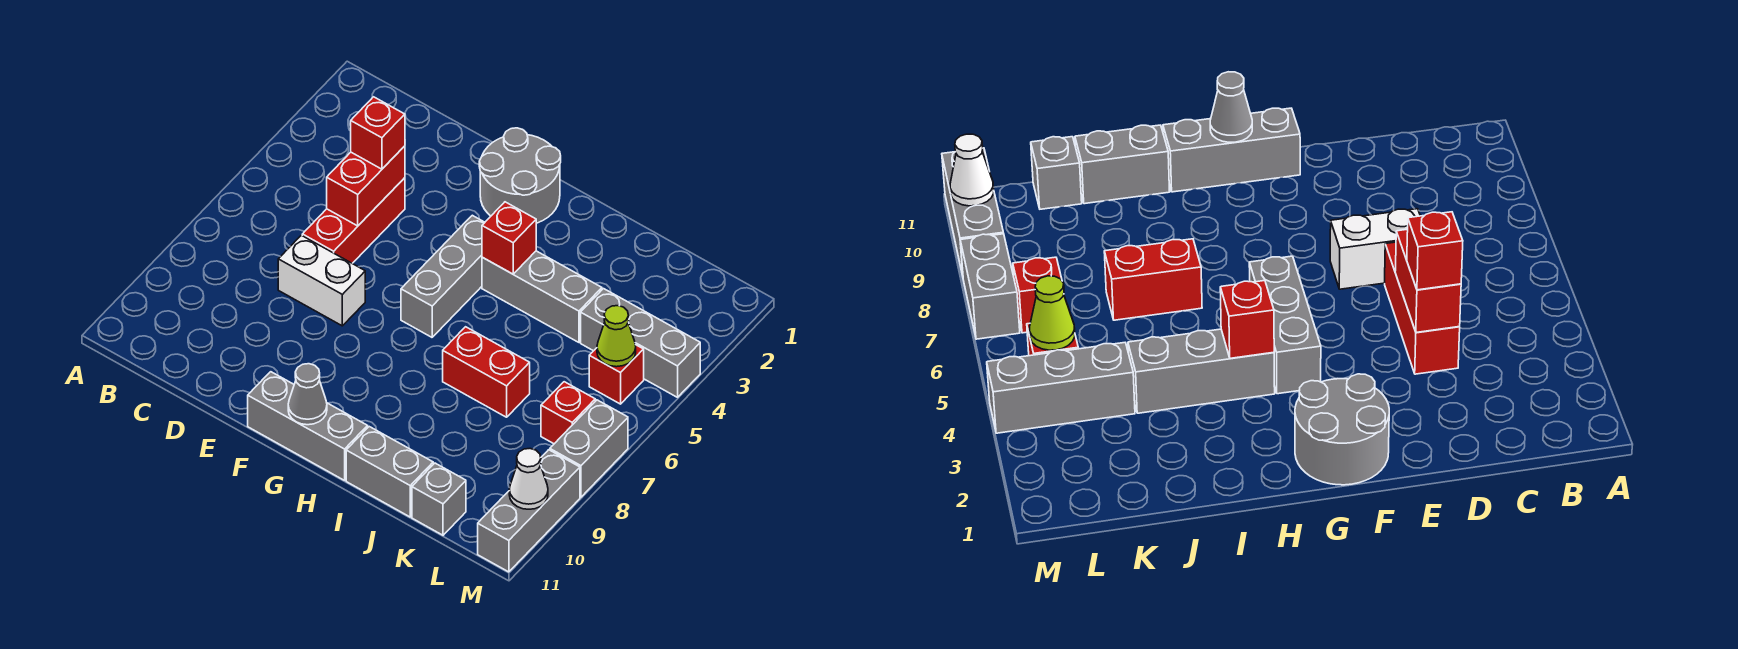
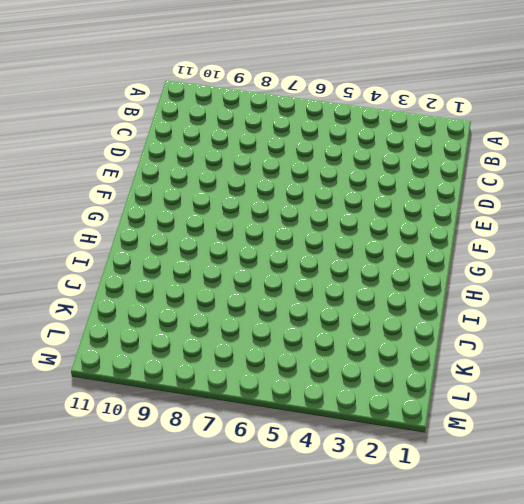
none -> red 1x3 brick [302,178,405,263]
none -> white 1x2 brick [278,235,365,326]
none -> grey 2x2 round brick [479,128,561,223]

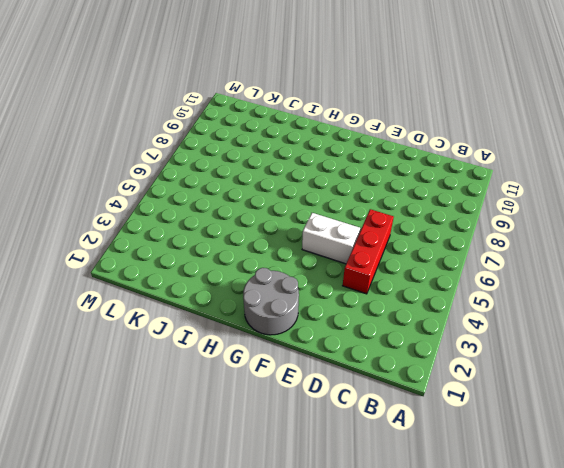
white 1x2 brick [302,213,360,264] -> white 1x2 brick moved to [278,235,365,326]
none -> grey 1x3 brick [248,372,368,480]
none -> grey 1x3 brick [401,215,485,337]
none -> grey 1x3 brick [482,251,602,342]

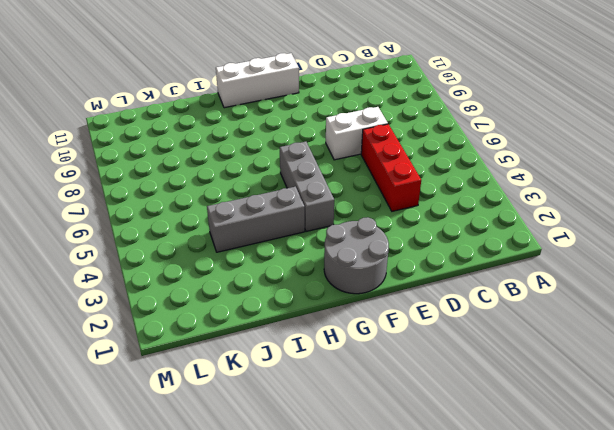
white 1x3 brick [216,53,299,108] -> grey 1x3 brick [248,372,368,480]
none -> red 1x2 brick [443,327,530,417]
none -> grey 1x2 brick [346,427,433,517]
none -> grey 1x3 brick [581,289,700,397]

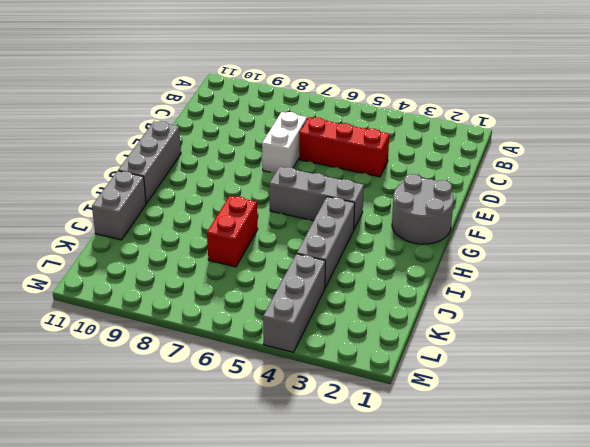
none -> grey 1x1 brick [412,463,466,535]
none -> red 1x1 brick [589,345,644,404]
none -> red 1x1 brick [541,382,595,444]

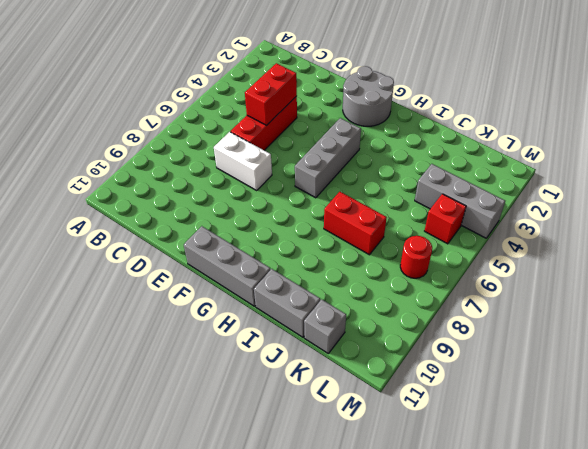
red 1x1 round brick [400,236,432,278] -> red 1x1 brick [541,382,595,444]
none -> grey 1x3 brick [482,251,602,342]
none -> grey 1x2 brick [550,400,628,497]
none -> grey 1x3 brick [478,450,580,572]

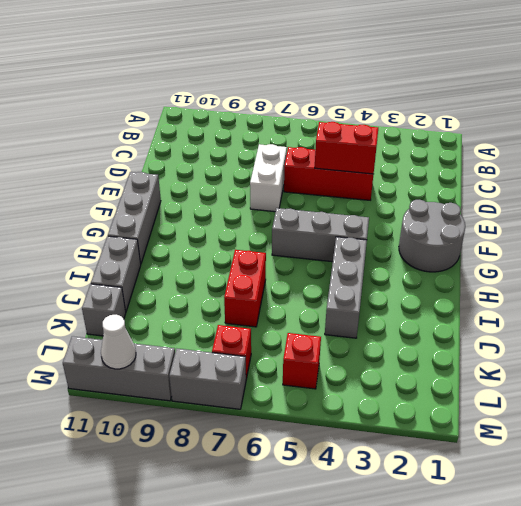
none -> grey 1x3 brick [581,289,700,397]
none -> grey 1x1 cone [288,364,327,425]
none -> red 1x1 brick [482,202,536,274]

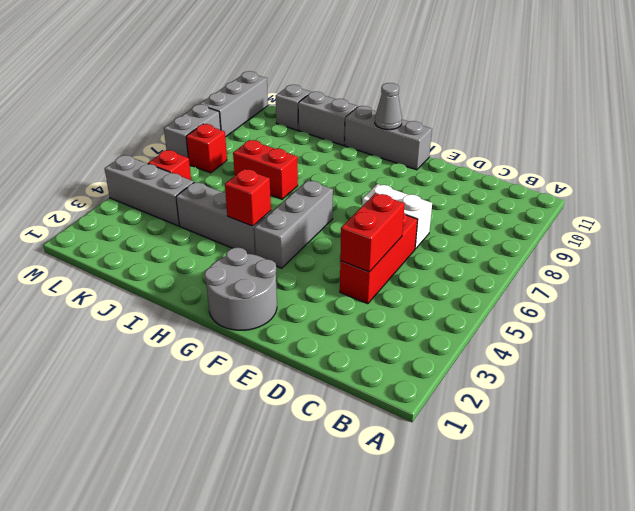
none -> lime 1x1 cone [597,306,636,367]
none -> white 1x1 cone [509,449,548,509]
none -> red 1x1 brick [351,97,405,169]

